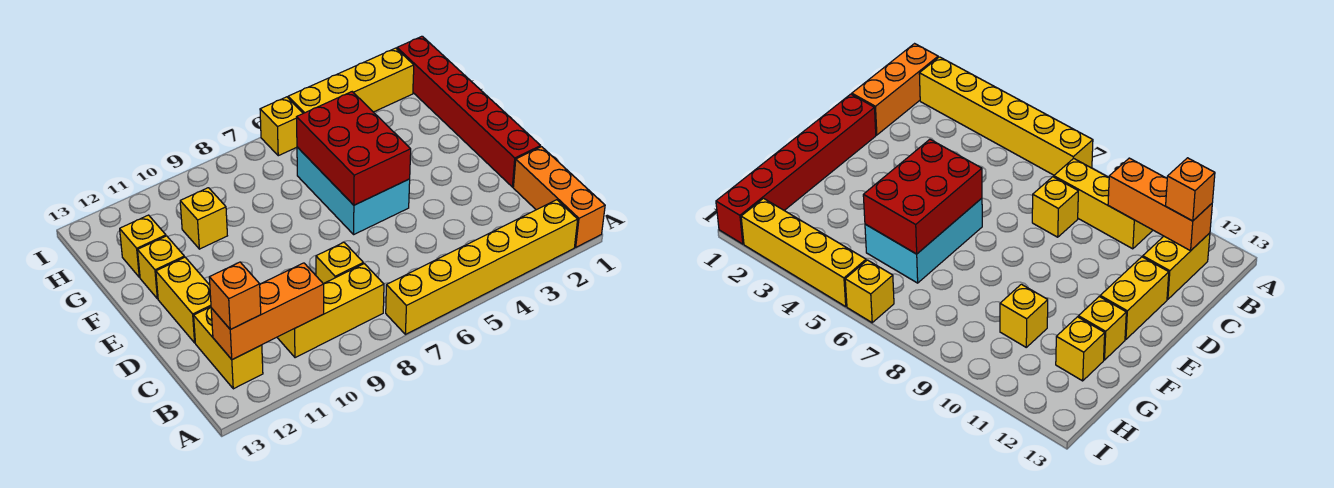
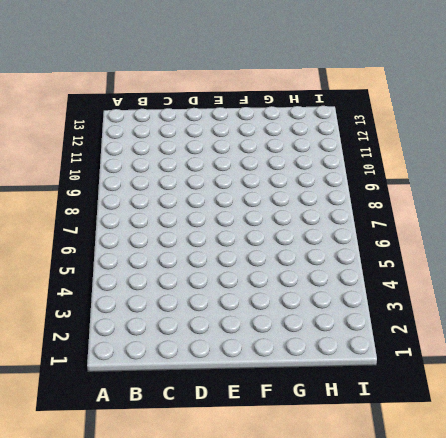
none -> orange 1x3 brick [513,147,605,247]
none -> yellow 1x6 brick [386,200,578,334]
none -> yellow 1x3 brick [277,264,384,358]

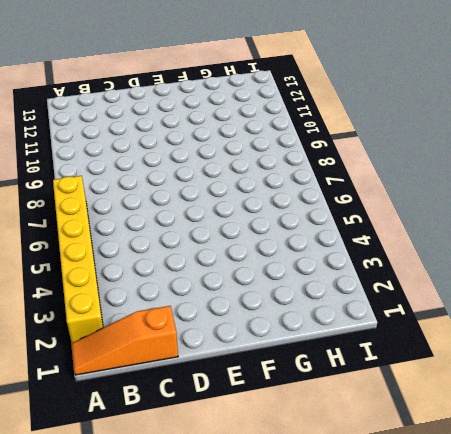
orange 1x3 slope [71,306,178,375] -> orange 1x3 brick [513,147,605,247]
none -> yellow 1x3 brick [277,264,384,358]
none -> yellow 1x2 brick [194,307,263,389]
none -> yellow 1x1 brick [316,242,363,284]

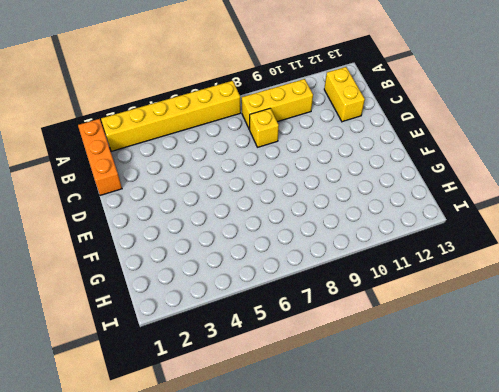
none -> red 1x6 brick [397,36,541,187]
none -> yellow 1x2 brick [156,257,211,343]
none -> cyan 2x3 brick [297,147,410,234]

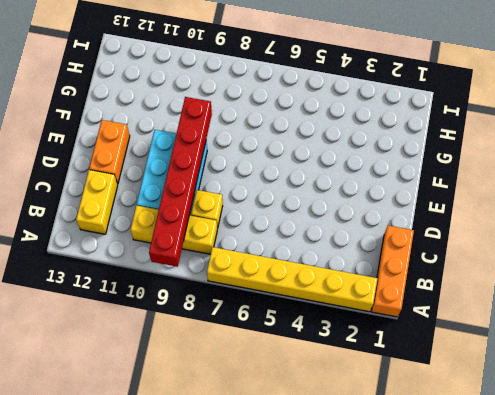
red 1x6 brick [149,97,212,267] -> red 1x6 brick moved to [397,36,541,187]
cyan 2x3 brick [137,130,207,216] -> cyan 2x3 brick moved to [297,147,410,234]
orange 1x2 brick [89,120,130,184] -> yellow 1x2 brick [156,257,211,343]
none -> yellow 1x1 brick [138,236,184,299]
none -> yellow 1x1 brick [180,188,227,249]
none -> yellow 1x1 brick [120,215,166,277]

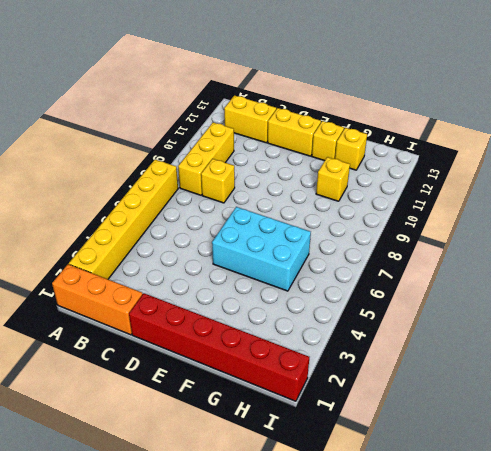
none -> yellow 1x4 brick [288,48,414,113]
none -> yellow 1x1 brick [260,97,303,156]
none -> orange 1x3 brick [211,263,324,359]

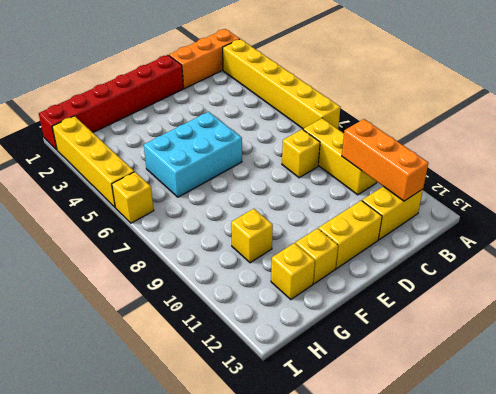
none -> red 2x3 brick [297,92,411,205]
none -> orange 1x1 brick [209,262,261,329]

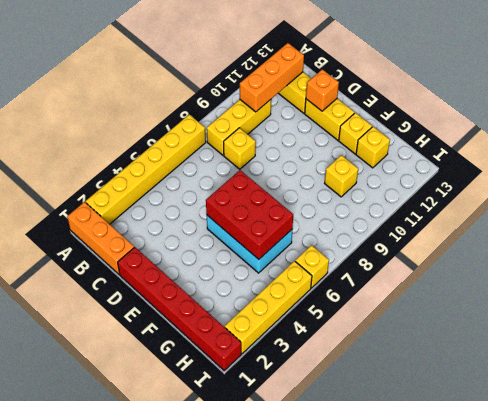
orange 1x1 brick [306,69,339,111] -> orange 1x1 brick moved to [209,262,261,329]

